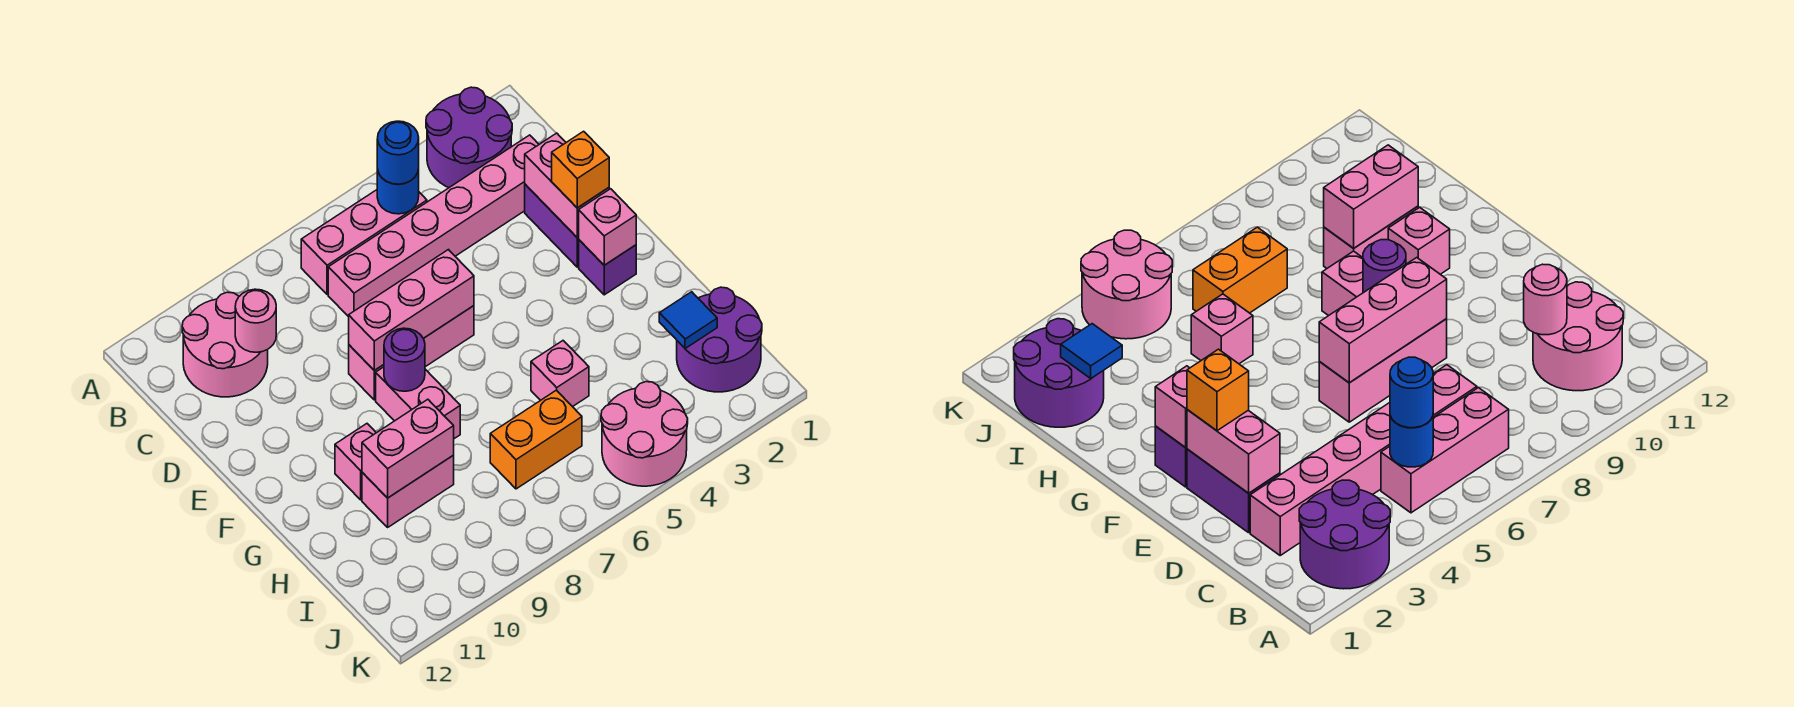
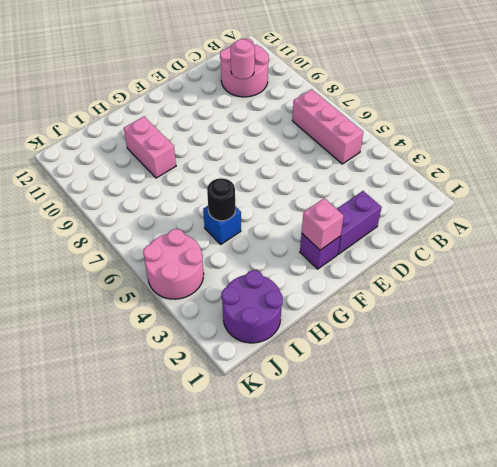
blue 1x1 brick [203,206,241,244] -> pink 1x1 brick [531,341,589,407]
black 1x1 round brick [207,178,235,221] -> none
none -> purple 2x2 round brick [426,87,512,188]
none -> pink 1x6 brick [328,135,539,317]
none -> pink 1x3 brick [349,306,474,400]

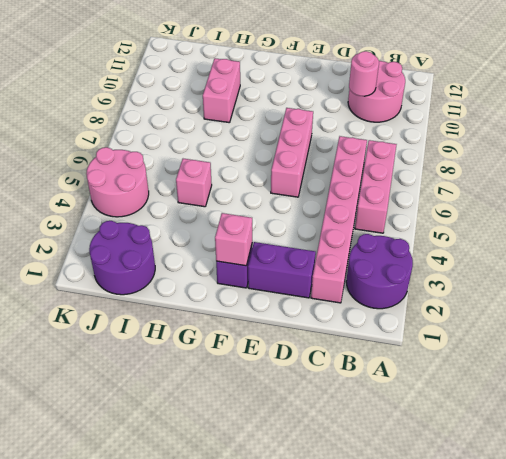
none -> pink 1x2 brick [376,367,460,439]
none -> pink 1x1 brick [335,424,376,500]
none -> orange 1x2 brick [490,390,582,489]

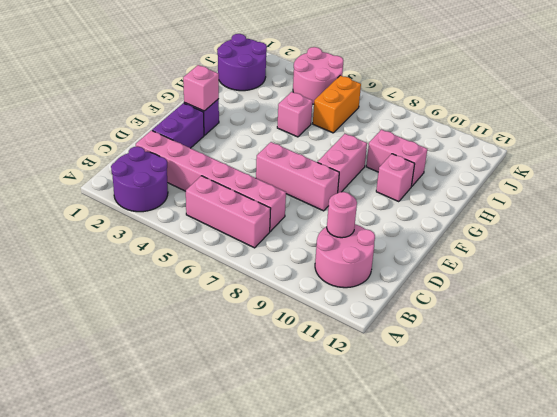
orange 1x2 brick [313,75,361,133] -> orange 1x2 brick turned to [490,390,582,489]
none -> blue 1x1 round brick [377,168,419,214]
none -> pink 1x2 brick [525,133,609,237]
none -> pink 1x3 brick [349,250,474,370]

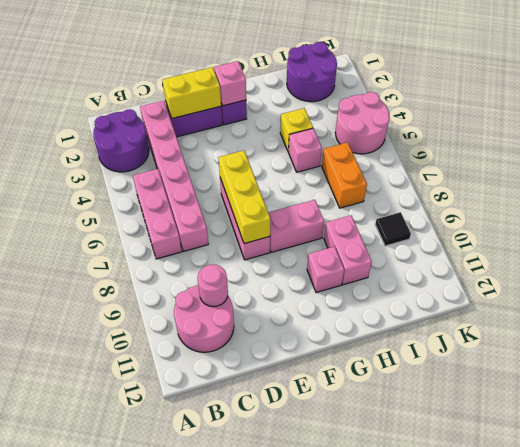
yellow 1x2 brick [162,67,221,119] -> pink 1x2 brick [525,133,609,237]
yellow 1x3 brick [218,151,270,244] -> pink 1x3 brick [349,250,474,370]
yellow 1x1 brick [280,108,313,152] -> none
black 1x1 tile [375,212,411,246] -> none
none -> blue 1x1 round brick [377,168,419,214]
none -> purple 1x1 round brick [384,328,425,391]
none -> pink 1x2 brick [362,399,454,498]

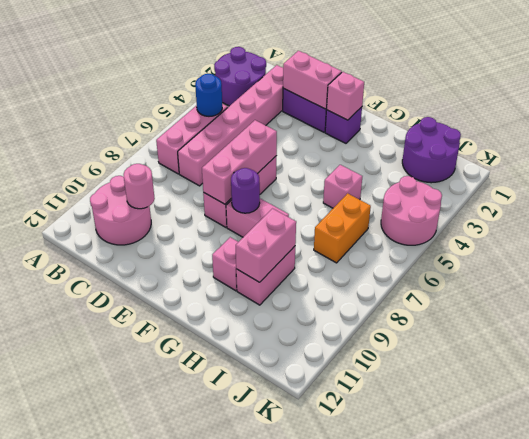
none -> blue 1x1 tile [659,292,717,349]
none -> blue 1x1 round brick [377,121,419,184]
none -> orange 1x1 brick [552,131,609,208]

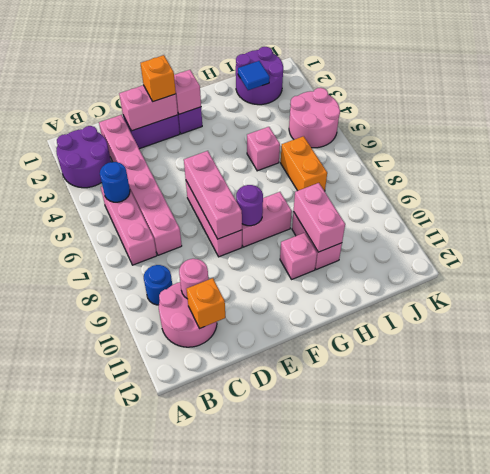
blue 1x1 round brick [144,265,172,305] -> blue 1x1 round brick moved to [377,121,419,184]
orange 1x1 brick [187,278,225,329] -> none

